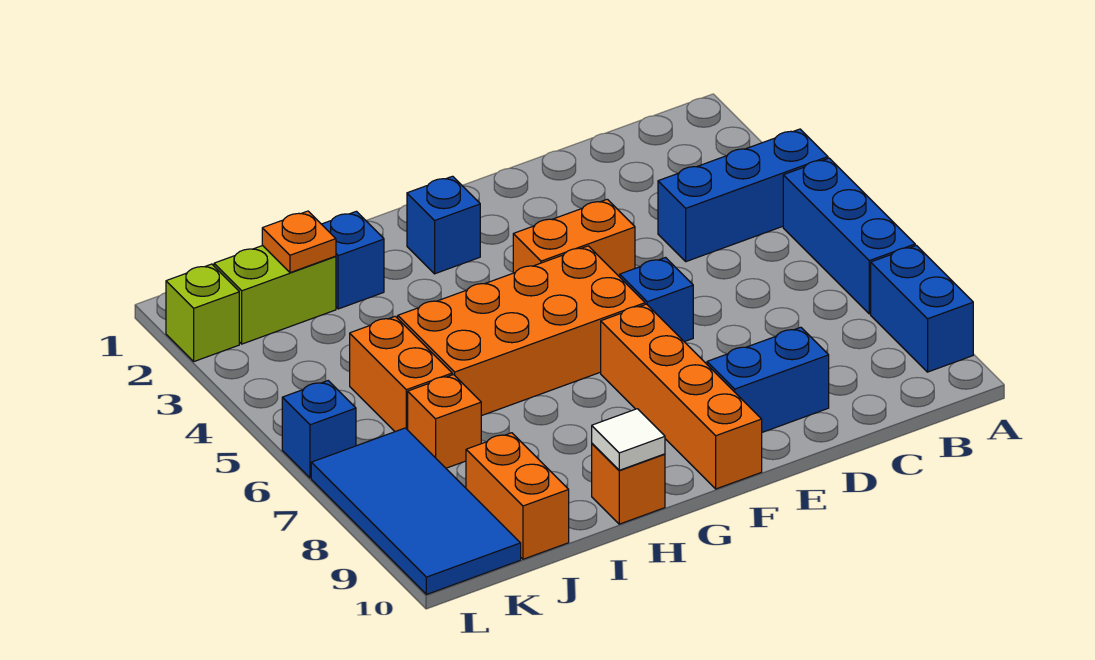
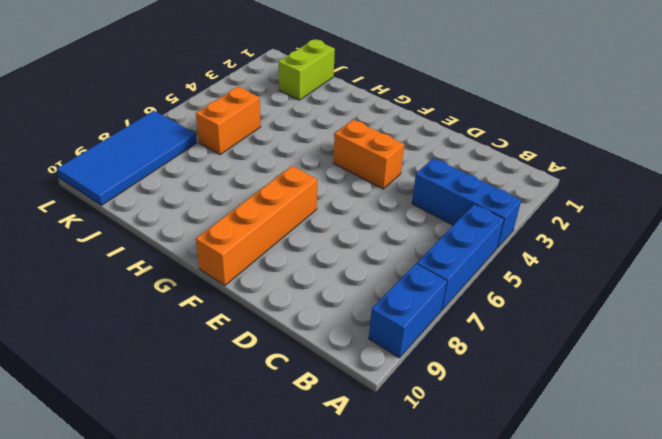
lime 1x2 brick [279,40,335,100] -> lime 1x2 brick turned to [214,246,336,344]
none -> blue 1x2 brick [707,327,829,432]
none -> blue 1x1 brick [620,258,693,342]
none -> orange 2x4 brick [398,246,645,416]

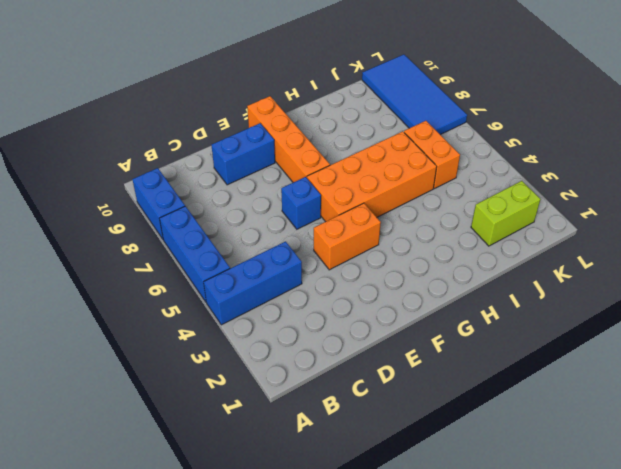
none -> blue 1x1 brick [407,176,480,274]
none -> orange 1x1 brick [592,444,665,524]
none -> blue 1x1 brick [322,211,384,309]

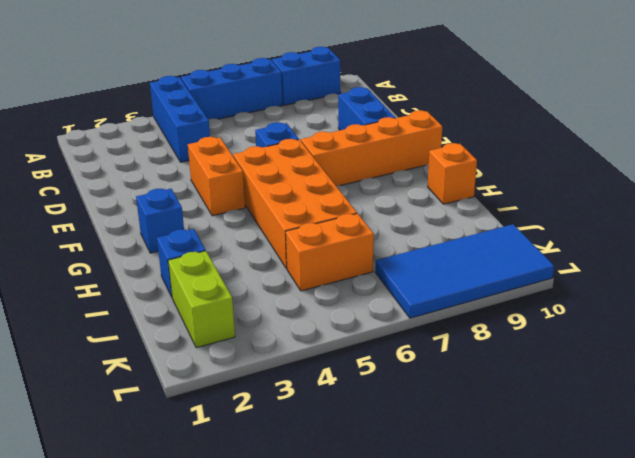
none -> orange 1x1 brick [408,375,481,468]
none -> orange 1x2 brick [466,433,569,559]
none -> lime 1x1 brick [166,264,239,361]

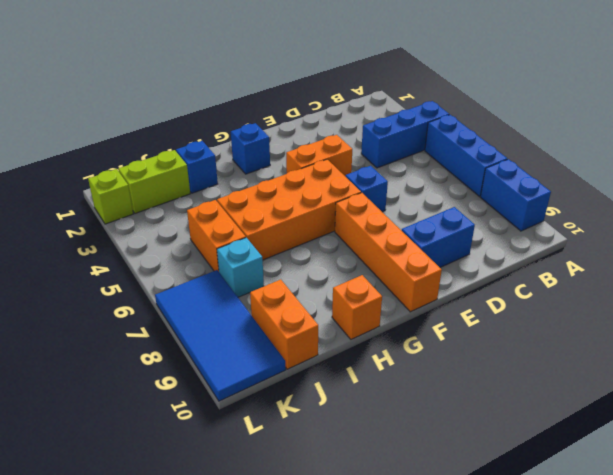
cyan 1x1 brick [217,238,264,297] -> orange 1x1 brick [408,375,481,468]
none -> blue 1x1 brick [282,381,356,478]
none -> white 1x1 tile [592,409,665,470]
none -> orange 1x1 plate [262,211,336,273]

